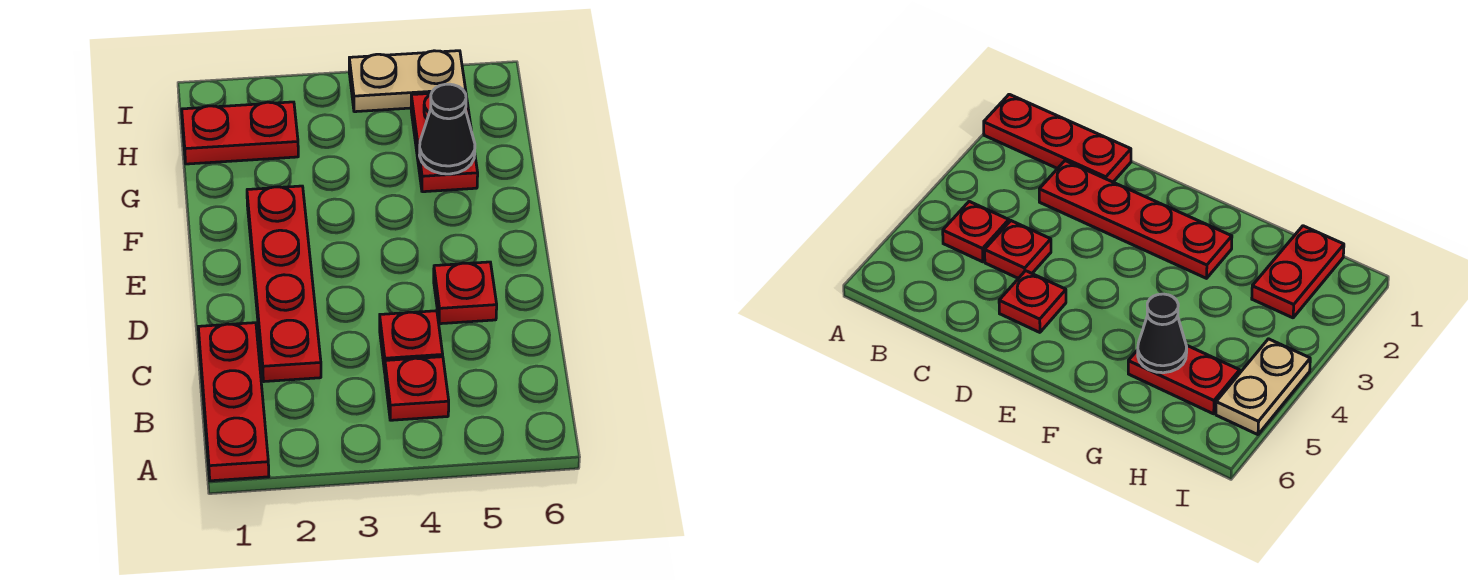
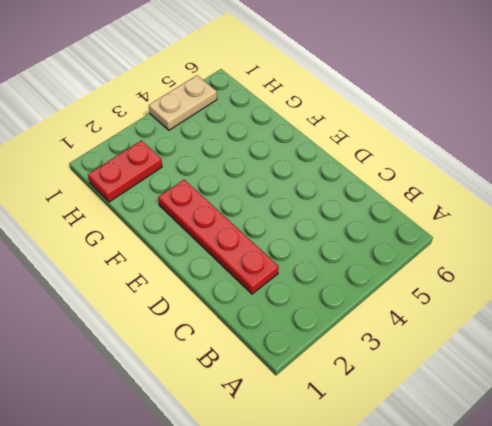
none -> red 1x3 plate [198,323,269,481]
none -> red 1x1 plate [385,357,449,420]

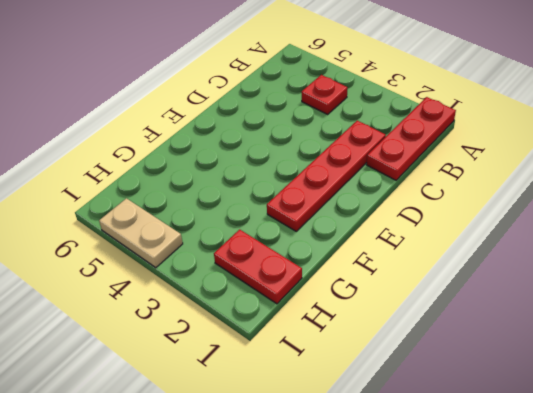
none -> red 1x1 plate [380,311,443,372]
none -> red 1x1 plate [434,262,497,324]

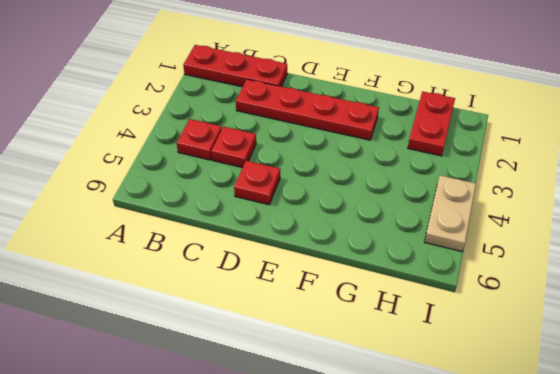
none -> red 1x2 plate [411,91,478,192]
none -> black 1x1 cone [419,84,475,174]

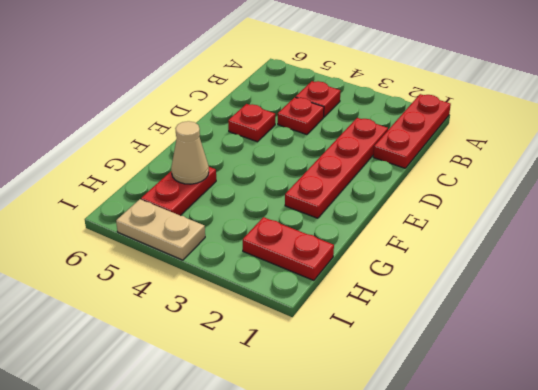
tan 1x1 cone [171,121,209,184] -> black 1x1 cone [419,84,475,174]

